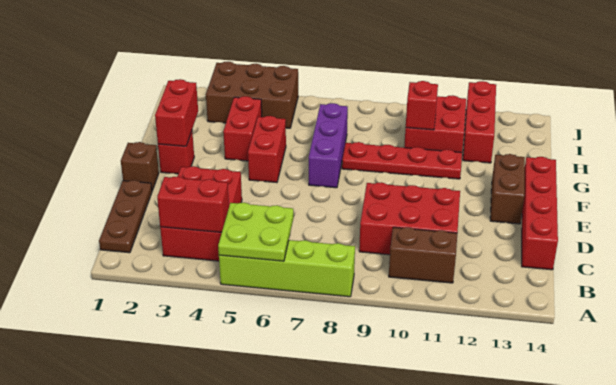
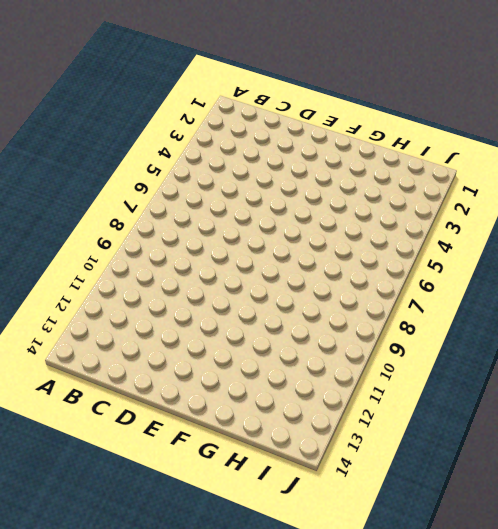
none -> lime 1x4 brick [219,240,355,297]
none -> brown 1x3 plate [99,180,152,253]
none -> red 2x3 brick [160,166,242,261]

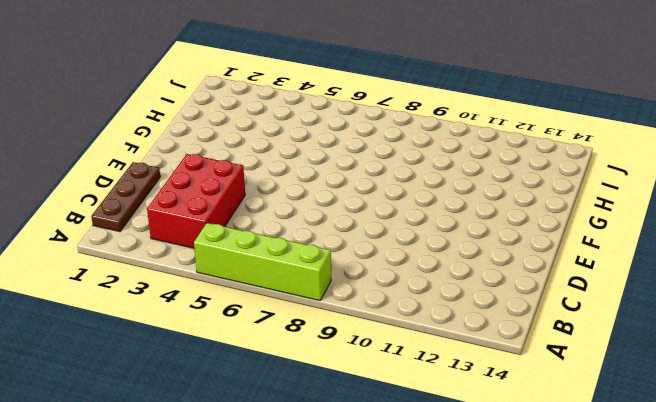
none -> brown 1x2 brick [389,227,457,283]
none -> red 2x3 brick [359,182,460,255]
none -> red 1x4 brick [522,157,558,270]

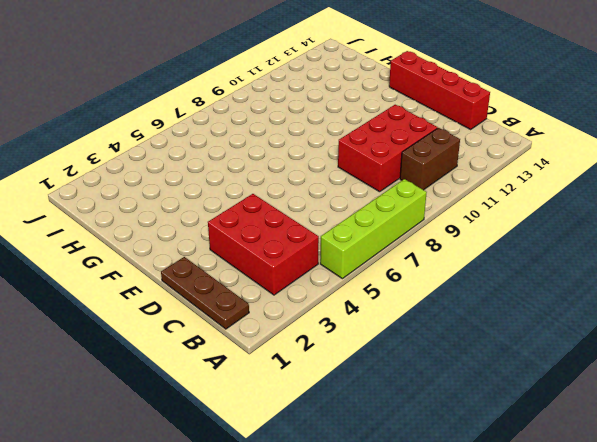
none -> brown 1x1 brick [121,142,159,191]
none -> brown 1x2 brick [490,154,525,224]
none -> red 1x1 brick [158,131,194,174]

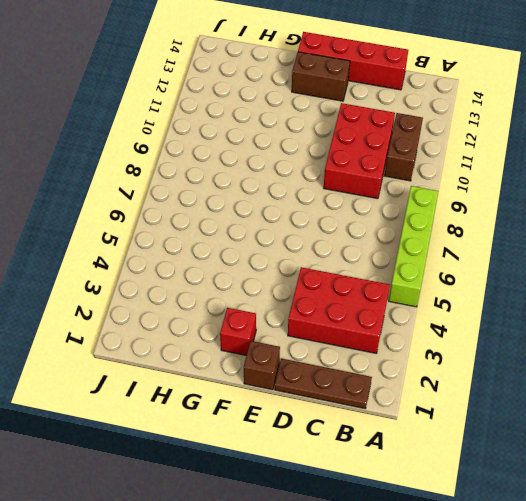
none -> red 1x2 brick [248,116,286,183]
none -> purple 1x3 brick [309,103,348,188]
none -> red 1x2 brick [223,96,262,161]

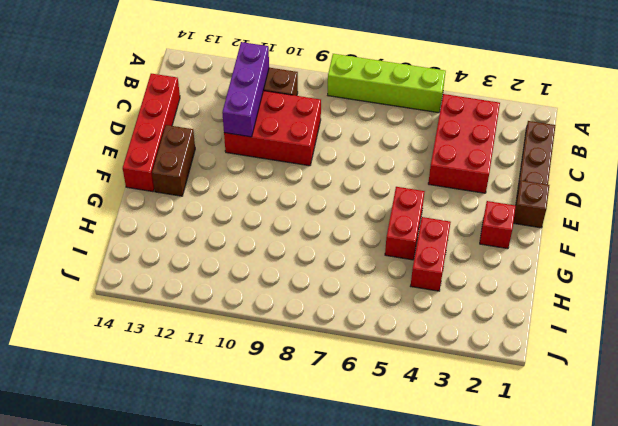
purple 1x3 brick [222,42,269,137] -> purple 1x3 brick moved to [309,103,348,188]
none -> red 1x4 plate [342,142,462,179]
none -> red 2x2 brick [404,95,466,152]
none -> red 1x3 brick [463,81,496,163]

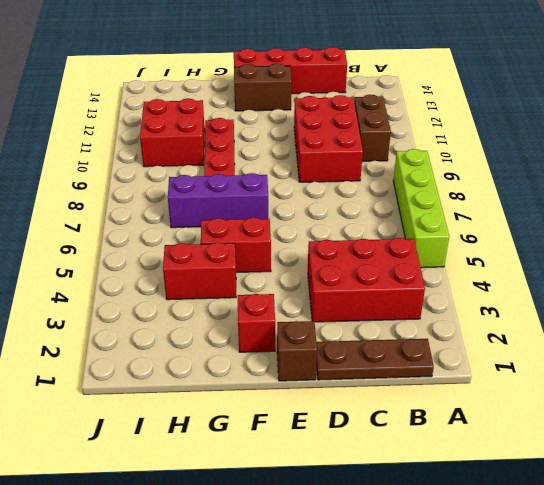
none -> red 1x3 brick [463,81,496,163]
none -> brown 2x3 brick [206,61,298,128]
none -> lime 2x2 plate [218,203,294,261]

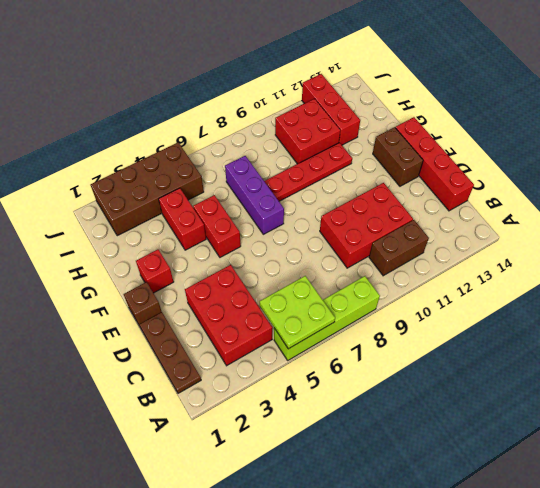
brown 2x4 brick [91,143,204,236] -> brown 2x3 brick [206,61,298,128]
none -> red 1x2 brick [157,176,229,233]
none -> red 1x2 brick [155,79,198,146]
none -> red 1x1 brick [406,81,438,130]

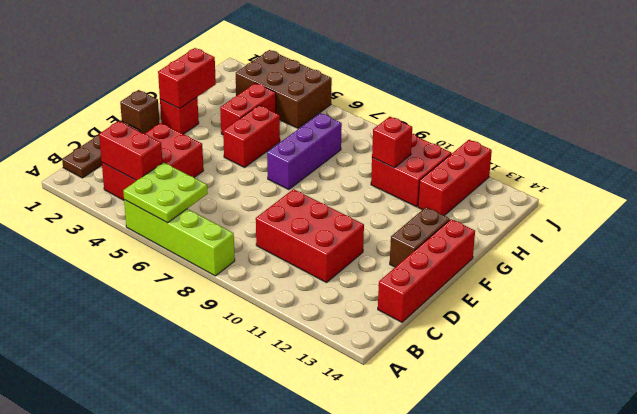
none -> brown 1x2 brick [389,227,457,283]
none -> red 1x4 plate [342,142,462,179]

